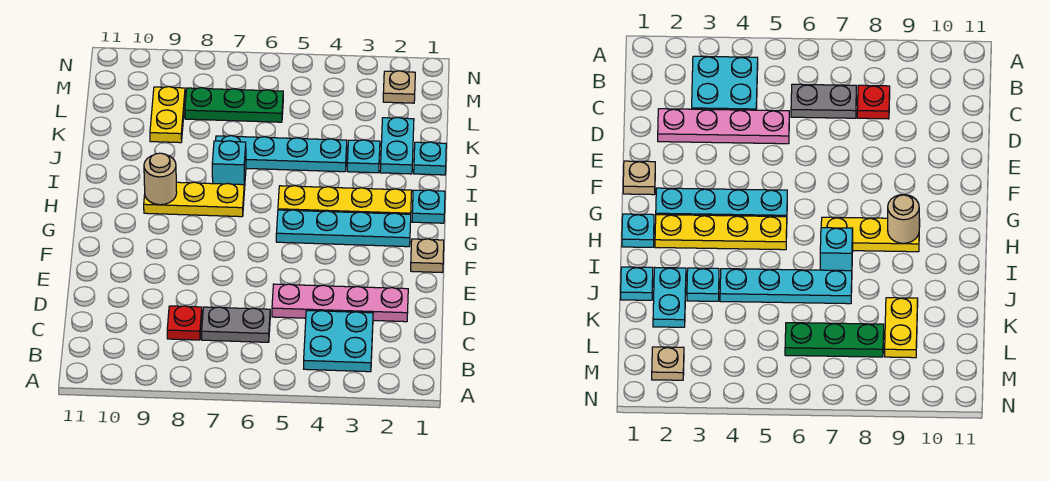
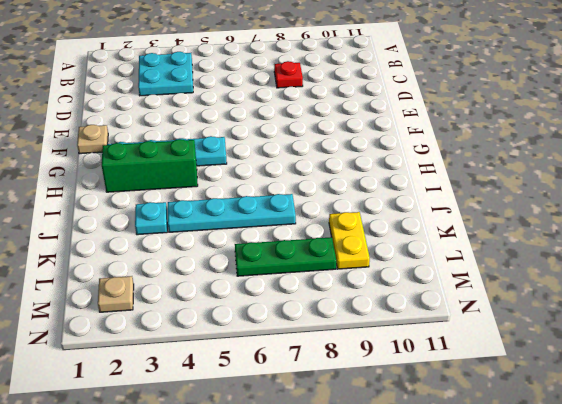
green 1x3 brick [102,139,198,192] -> yellow 1x4 plate [278,186,412,214]
none -> grey 1x2 plate [202,307,270,342]
none -> pink 1x4 plate [272,284,408,322]
none -> cyan 1x1 plate [412,190,445,223]

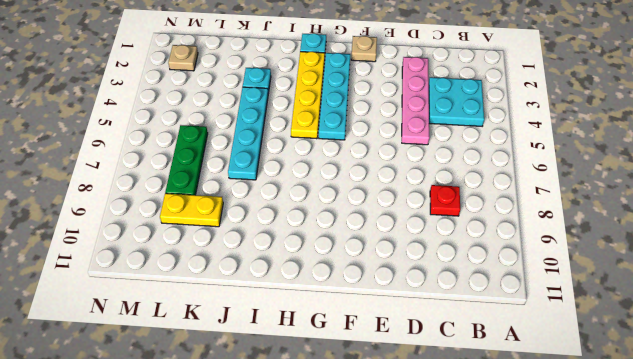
none -> grey 1x2 plate [202,307,270,342]
none -> yellow 1x3 plate [144,182,244,217]
none -> cyan 1x1 brick [212,141,246,190]

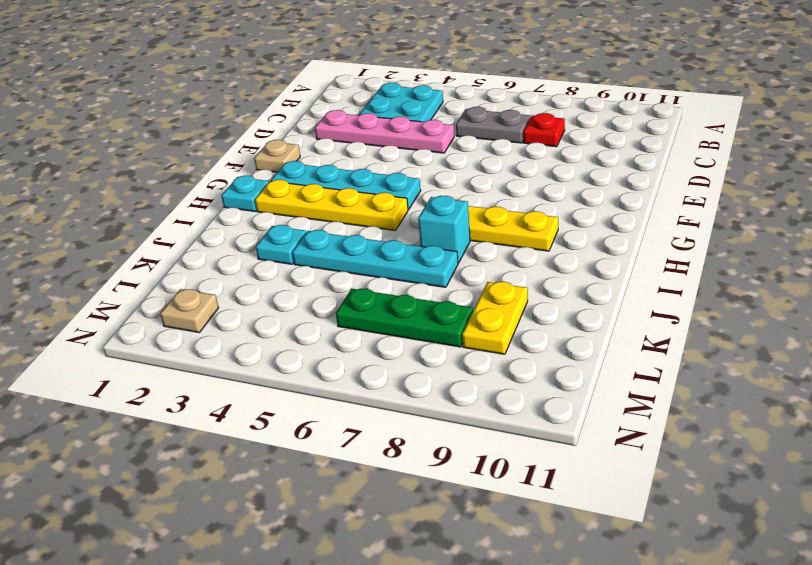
none -> cyan 1x1 plate [414,142,446,175]
none -> cyan 1x2 plate [380,117,414,174]
none -> tan 1x1 round brick [144,153,177,205]

